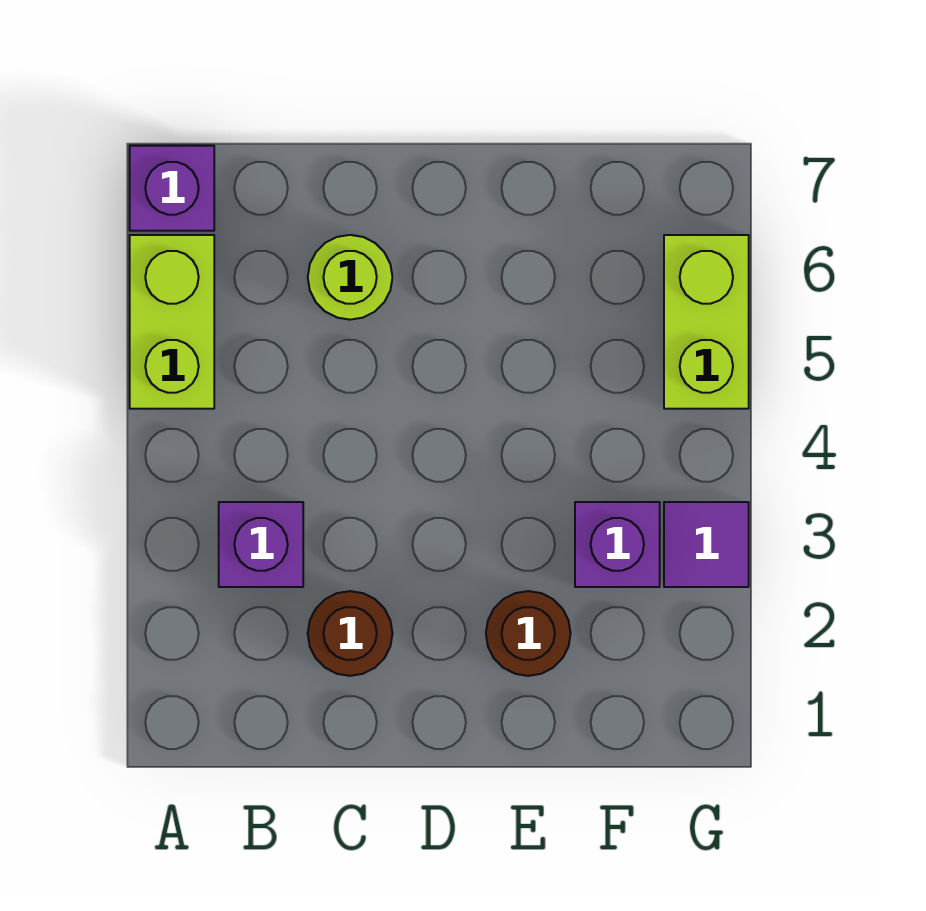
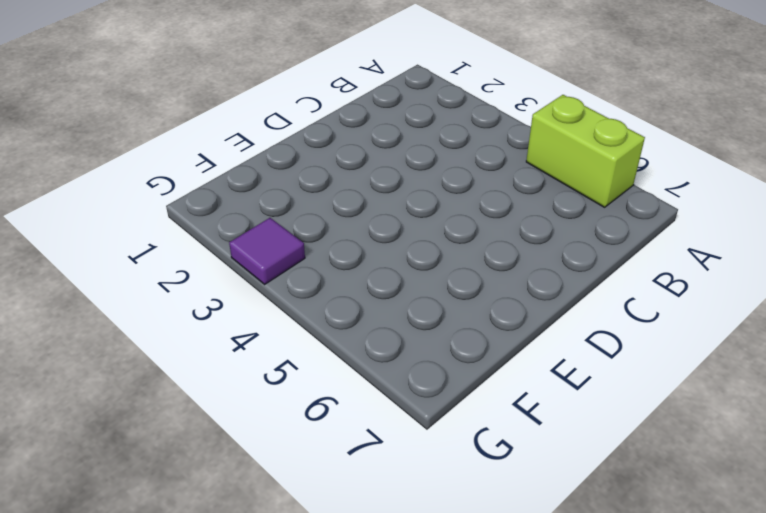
none -> purple 1x1 brick [130,146,214,231]
none -> purple 1x1 brick [219,502,303,587]

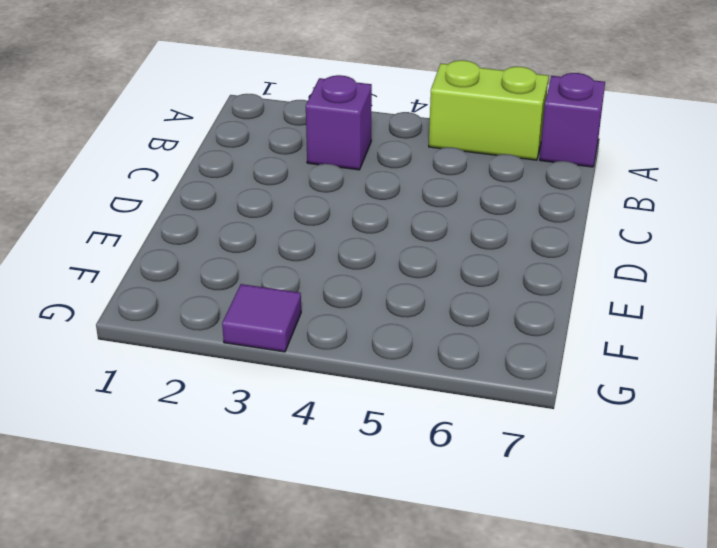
none -> brown 1x1 round brick [308,591,392,676]
none -> lime 1x1 round brick [308,235,392,320]

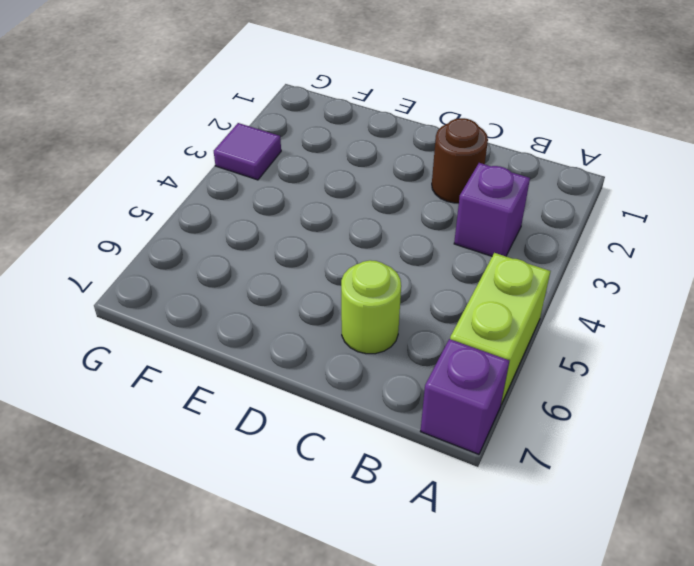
none -> brown 1x1 round brick [486,591,571,676]
none -> purple 1x1 brick [575,502,660,587]

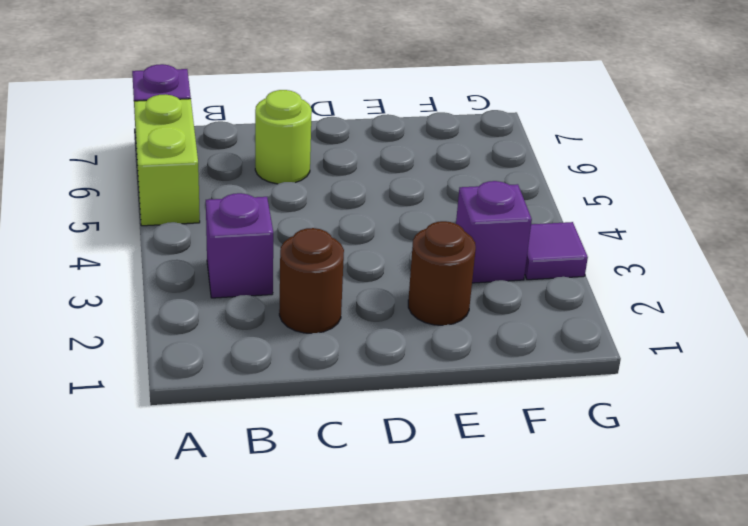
none -> lime 1x2 brick [664,235,749,409]

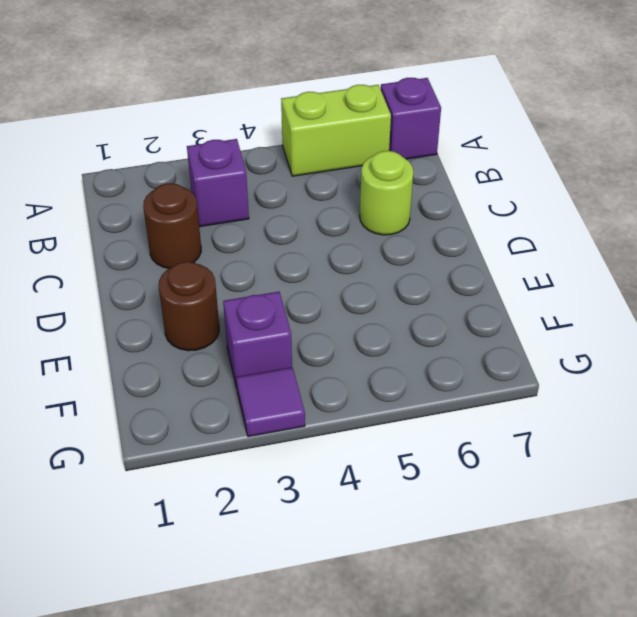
none -> lime 1x2 brick [664,235,749,409]

